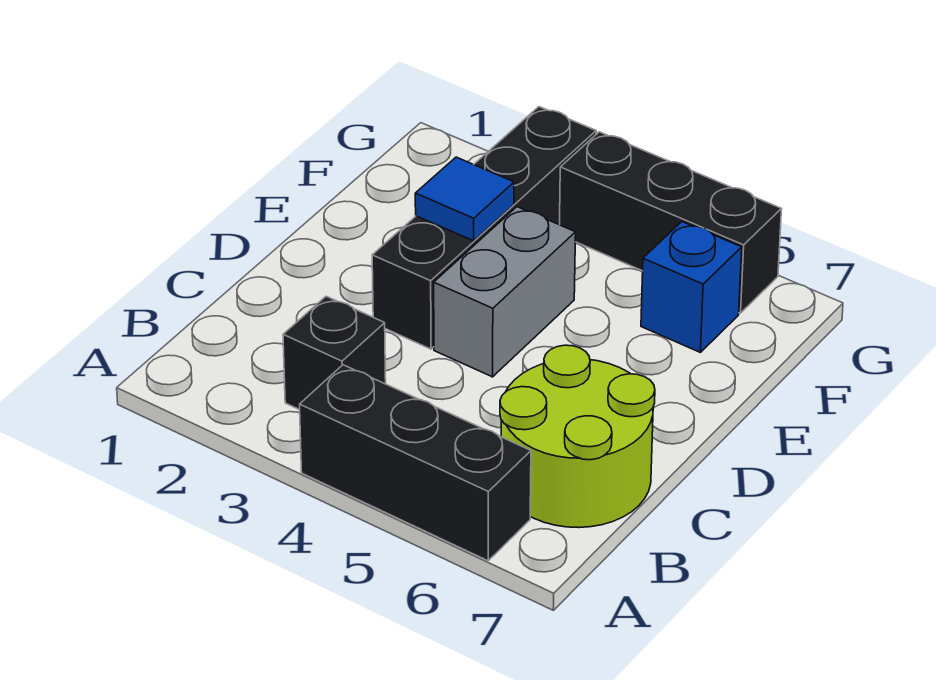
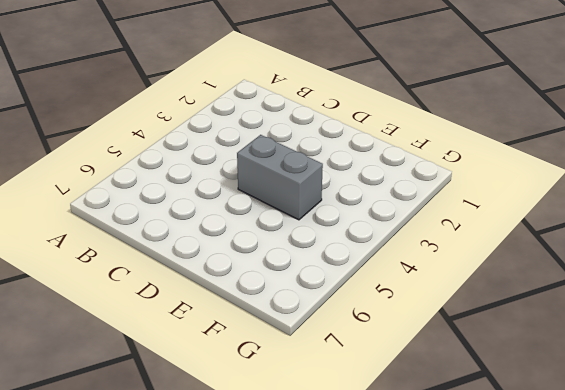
none -> black 1x3 brick [300,365,531,561]
none -> black 1x1 brick [283,296,386,410]

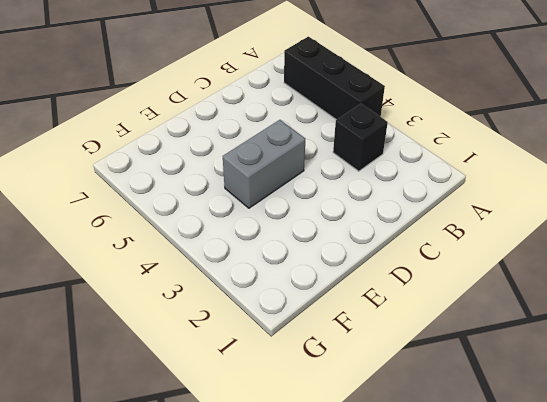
none -> lime 2x2 round brick [500,345,655,528]
none -> black 1x4 brick [372,107,596,349]

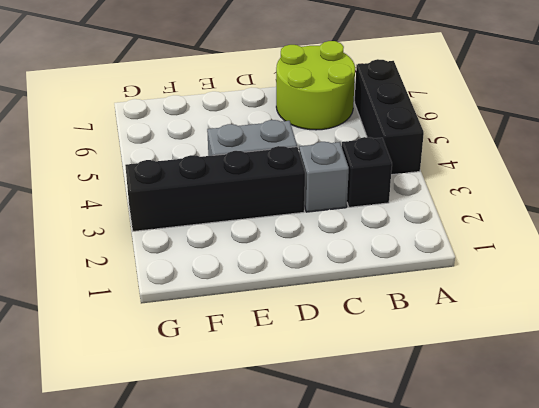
grey 1x1 brick [299,142,349,212] -> none
none -> blue 1x1 brick [641,222,742,352]
none -> black 1x3 brick [560,132,782,313]

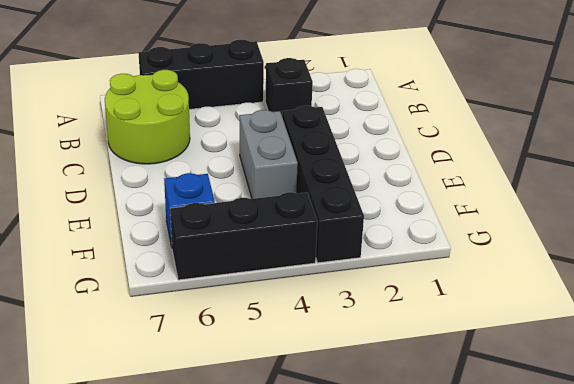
none -> blue 1x1 tile [415,157,514,241]

